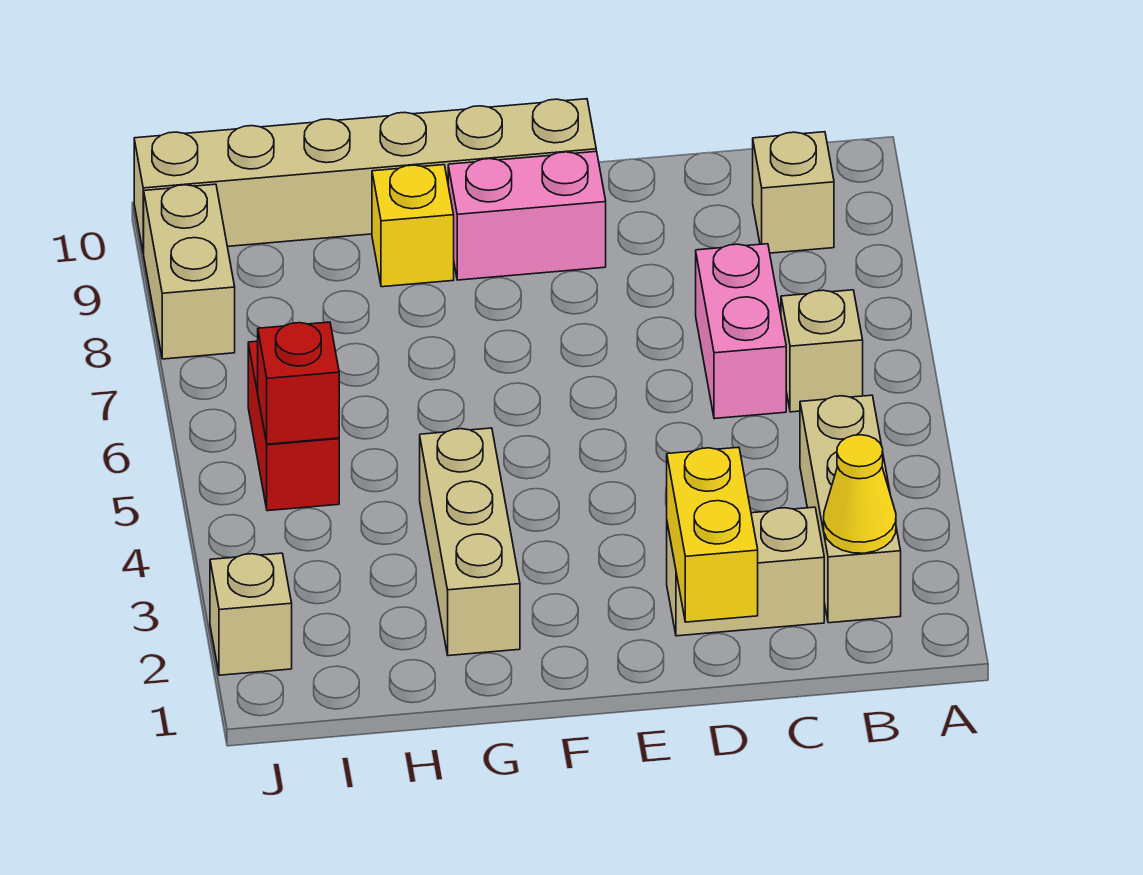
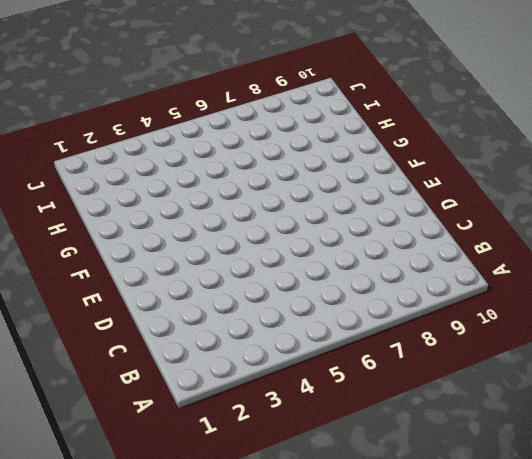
none -> tan 1x3 brick [800,395,901,623]
none -> tan 1x1 brick [781,290,863,412]
none -> tan 1x1 brick [753,132,834,253]

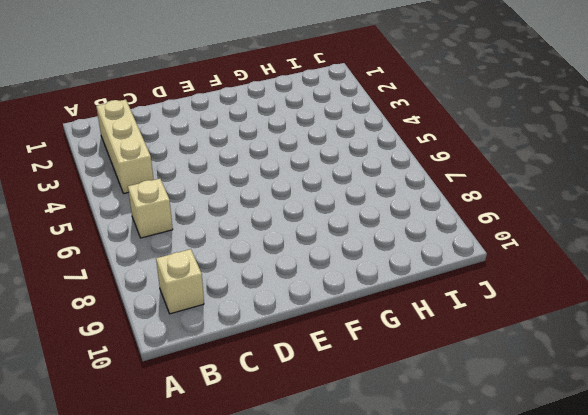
none -> tan 1x2 brick [667,507,824,636]
none -> pink 1x2 brick [696,244,786,419]
none -> pink 1x2 brick [448,151,606,280]

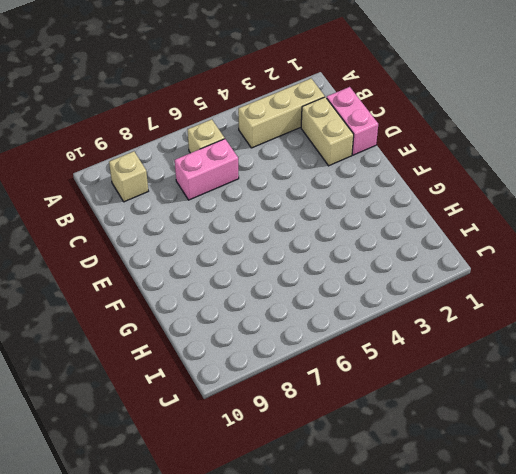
pink 1x2 brick [327,87,378,155] -> pink 1x2 brick moved to [448,151,606,280]
none -> tan 1x6 brick [134,99,596,253]
none -> tan 1x3 brick [420,428,520,656]
none -> yellow 1x1 brick [372,165,454,287]

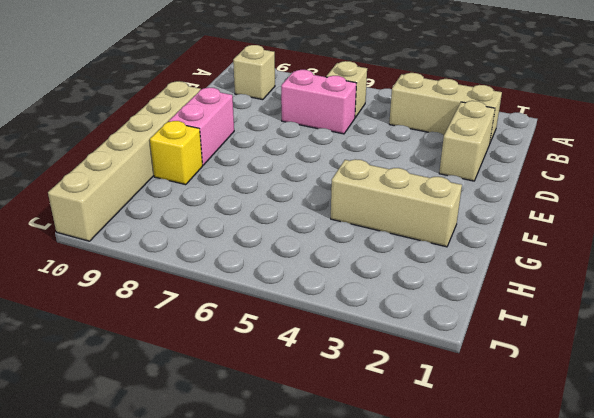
none -> red 1x2 brick [248,341,339,511]
none -> tan 1x1 brick [210,553,292,675]
none -> tan 1x2 brick [143,184,235,359]

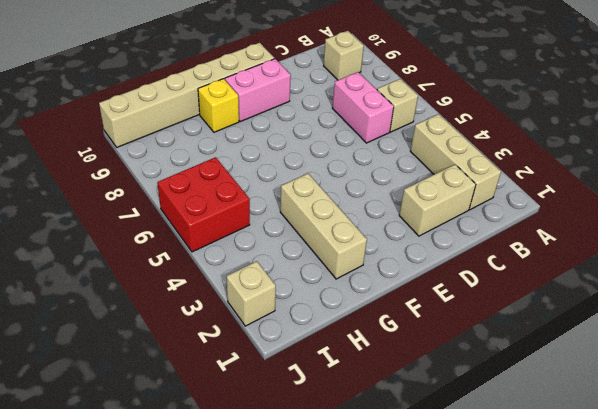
red 2x2 brick [157,157,250,252] -> red 1x2 brick [248,341,339,511]
none -> tan 1x2 brick [143,184,235,359]
none -> yellow 1x1 cone [824,435,896,553]
none -> yellow 1x2 brick [667,447,758,622]

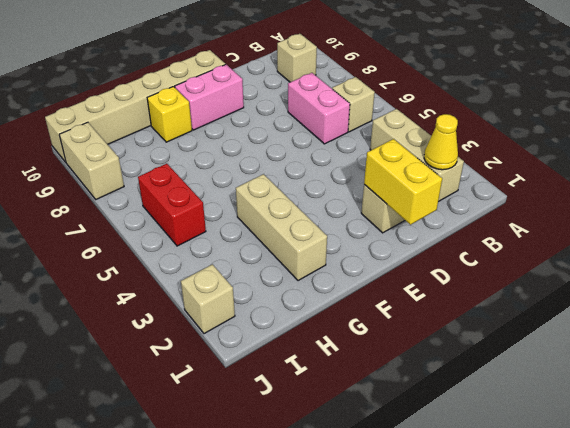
none -> red 1x1 brick [258,322,339,444]

